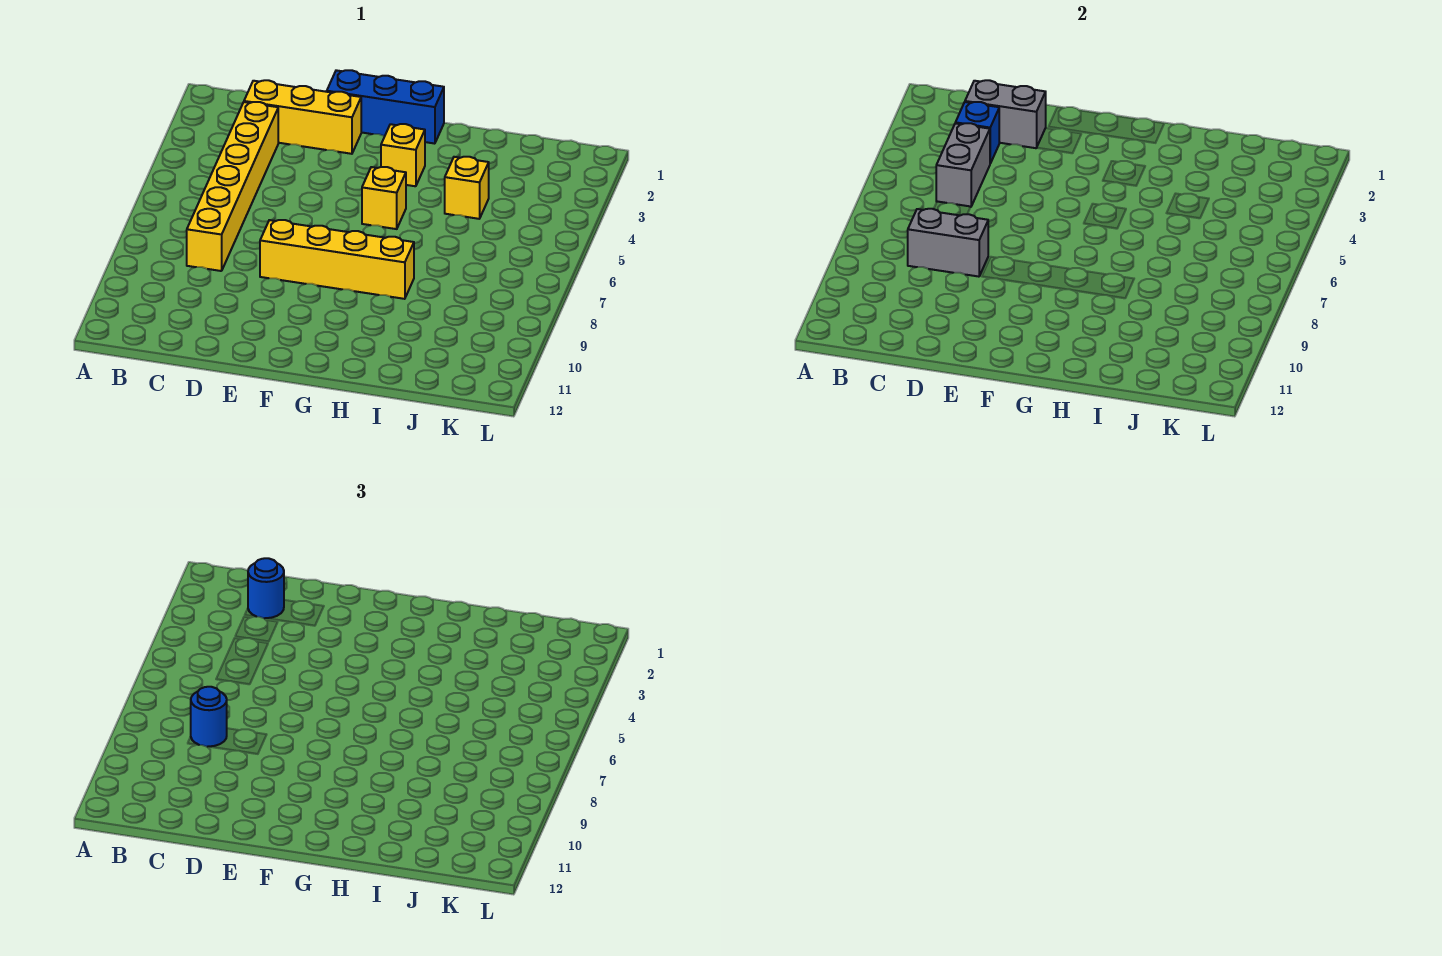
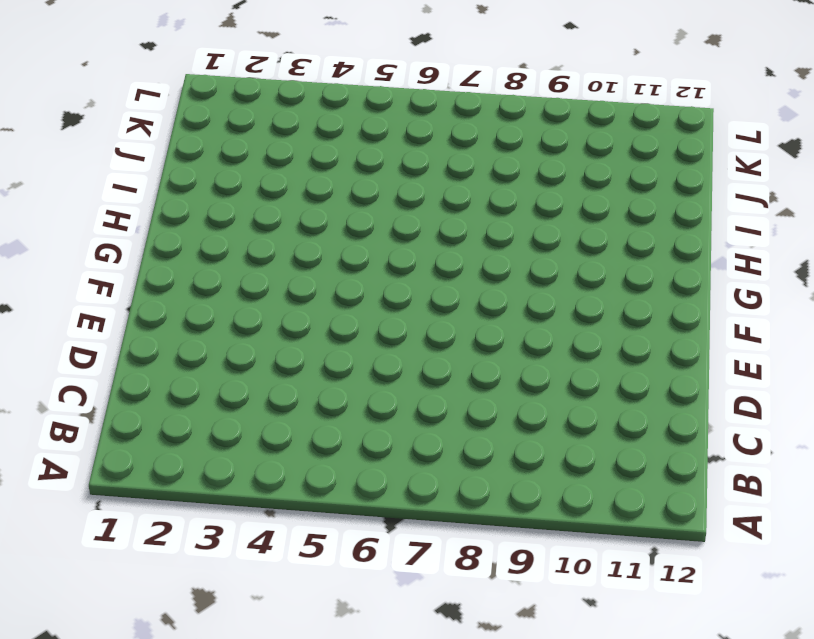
none -> yellow 1x3 brick [244,80,361,154]
none -> yellow 1x6 brick [187,102,278,271]
none -> blue 1x3 brick [327,70,444,144]

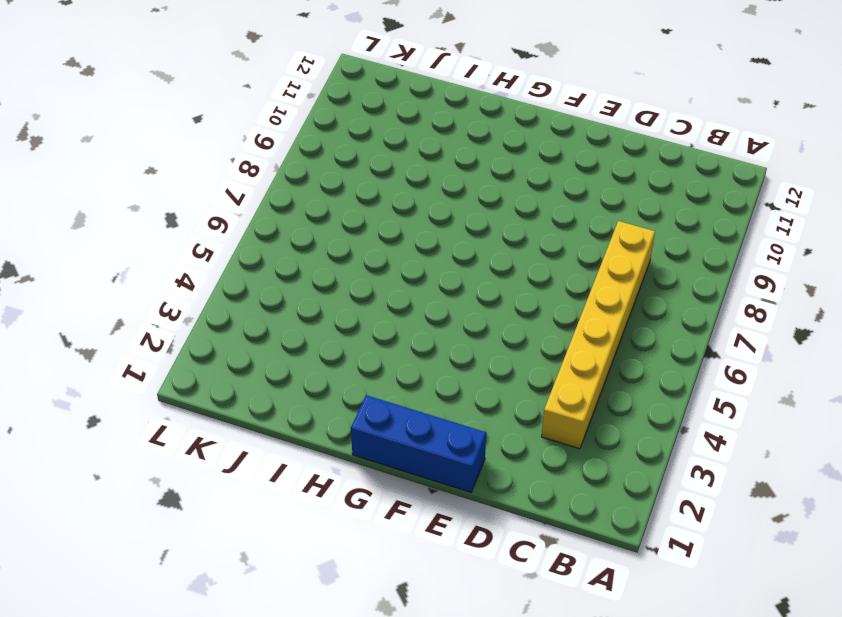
none -> yellow 1x3 brick [244,80,361,154]
none -> yellow 1x4 brick [260,220,414,299]
none -> yellow 1x1 brick [381,124,425,186]

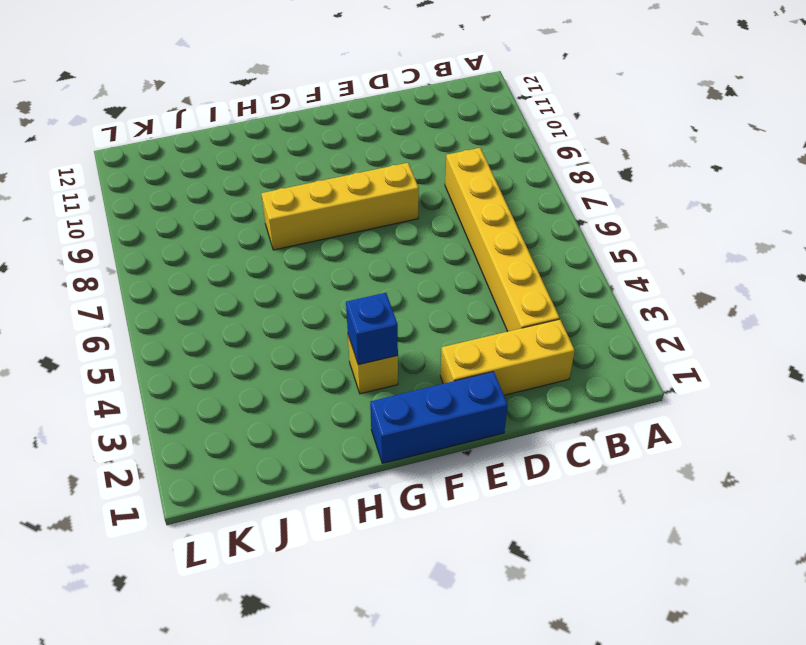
blue 1x1 brick [346,293,398,365] -> blue 1x1 brick moved to [955,102,999,163]
none -> yellow 1x1 brick [362,167,406,229]
none -> yellow 1x1 brick [445,157,489,219]
none -> grey 1x2 brick [965,80,1046,148]

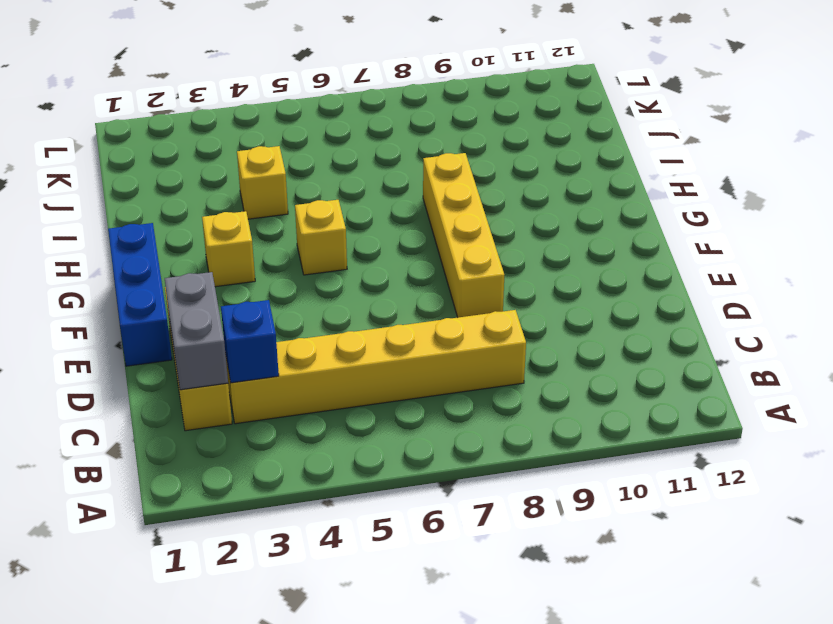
none -> grey 1x2 brick [936,123,990,207]
none -> grey 1x2 brick [908,209,988,277]
none -> blue 1x1 round brick [248,558,284,618]

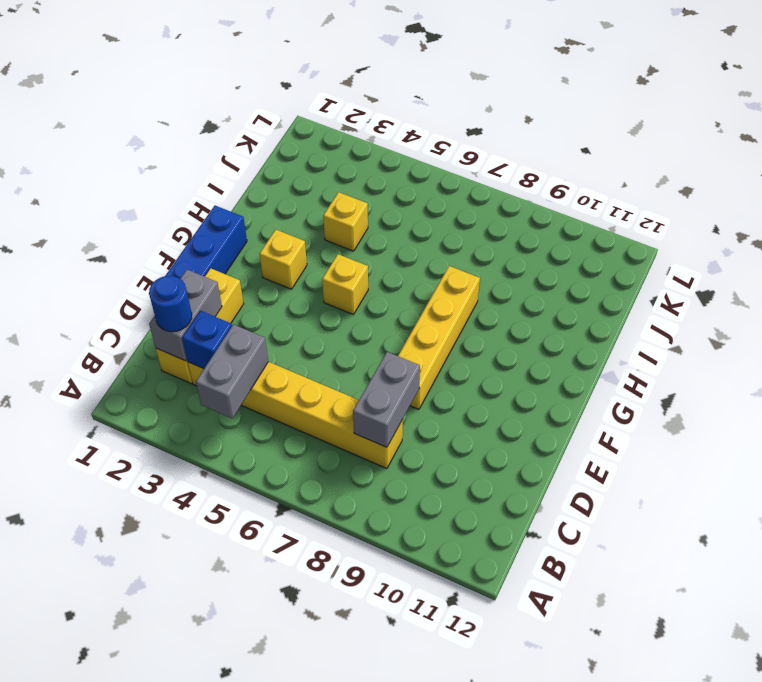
grey 1x2 brick [196,324,268,419] -> grey 1x2 brick turned to [936,123,990,207]
none -> blue 1x1 round brick [191,687,227,747]

